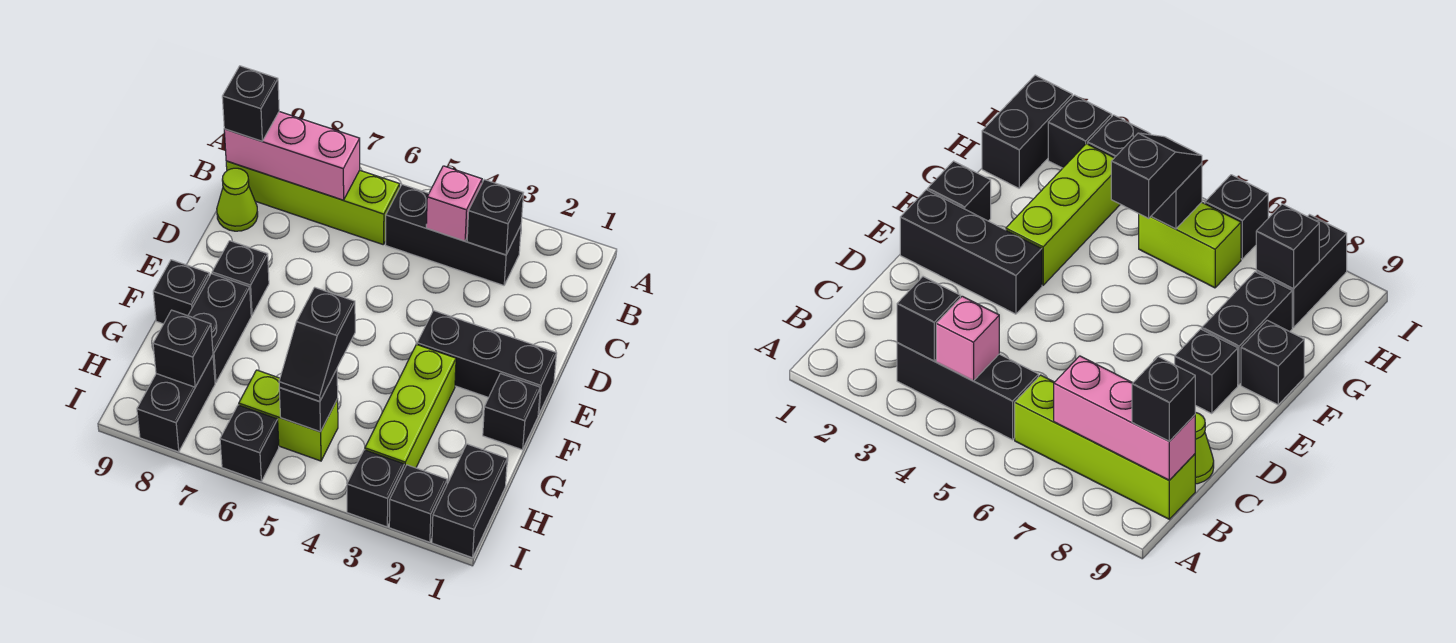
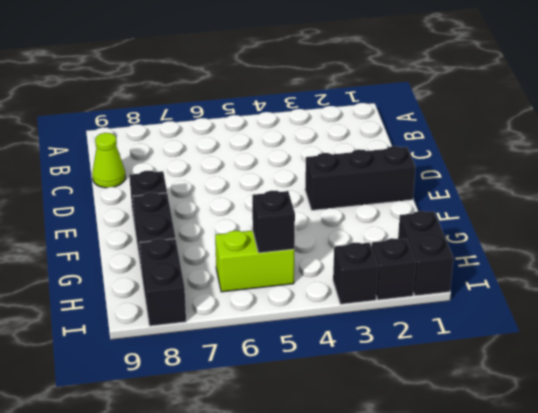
none -> black 1x3 brick [386,185,521,285]
none -> lime 1x4 brick [226,161,400,245]
none -> black 1x1 brick [483,373,540,450]

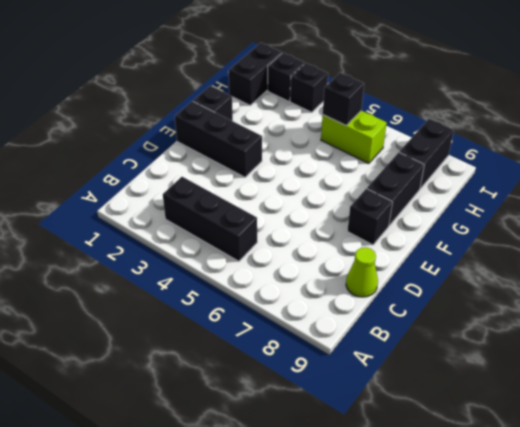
none -> lime 1x4 brick [226,161,400,245]
none -> lime 1x3 brick [365,344,456,469]
none -> black 1x1 brick [153,260,210,324]

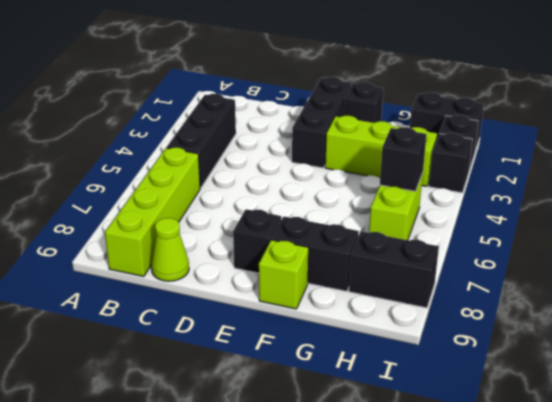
lime 1x1 brick [259,240,309,309] -> black 1x1 brick [153,260,210,324]
none -> black 1x1 brick [220,405,279,481]
none -> black 1x1 brick [467,180,523,255]
none -> pink 1x1 brick [426,166,482,241]

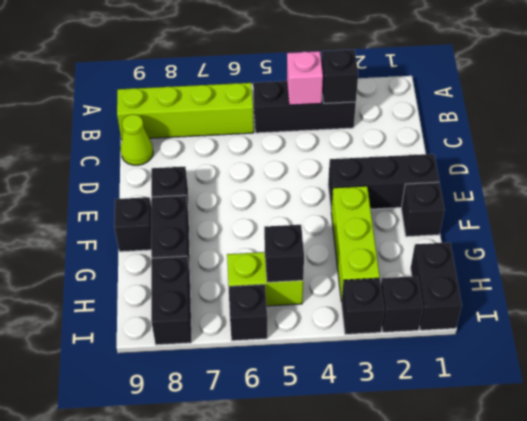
none -> pink 1x3 brick [224,112,360,200]
none -> black 1x1 brick [153,310,213,387]
none -> black 1x1 brick [222,66,279,141]

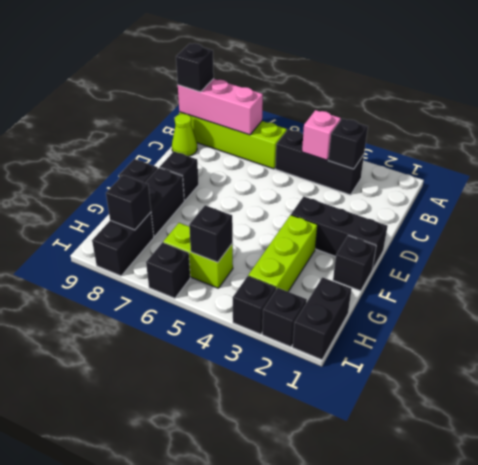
none -> black 1x2 slope [279,287,355,402]

